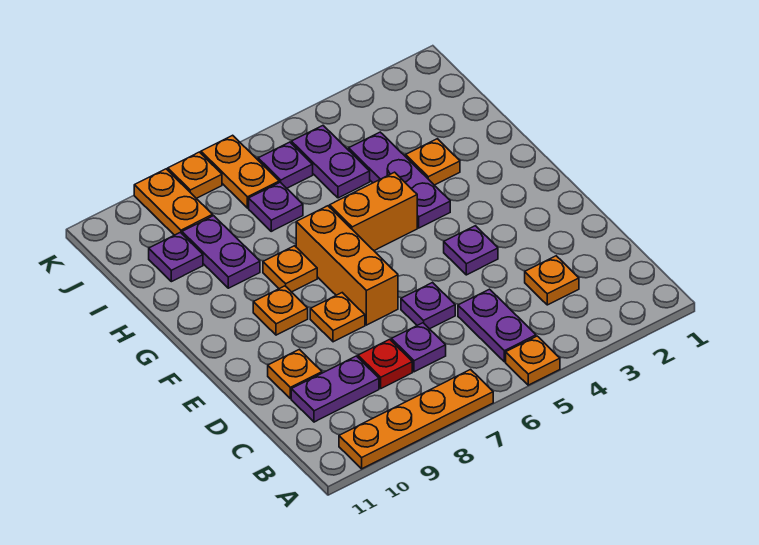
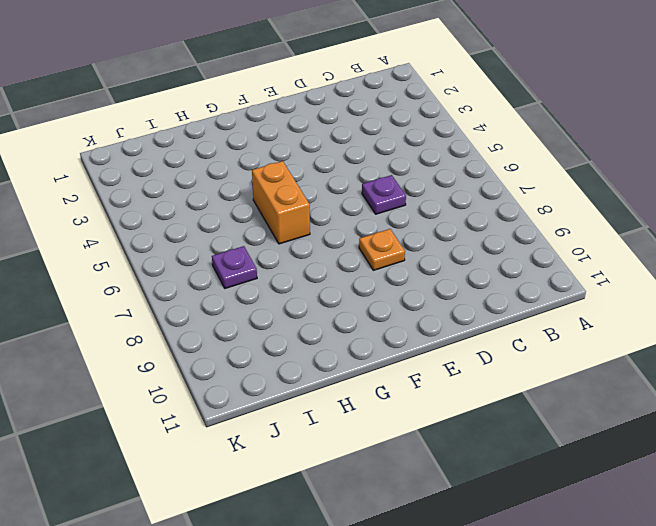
none -> orange 1x1 plate [506,336,560,385]
none -> orange 1x4 plate [339,370,493,469]
none -> purple 1x2 plate [458,289,536,362]

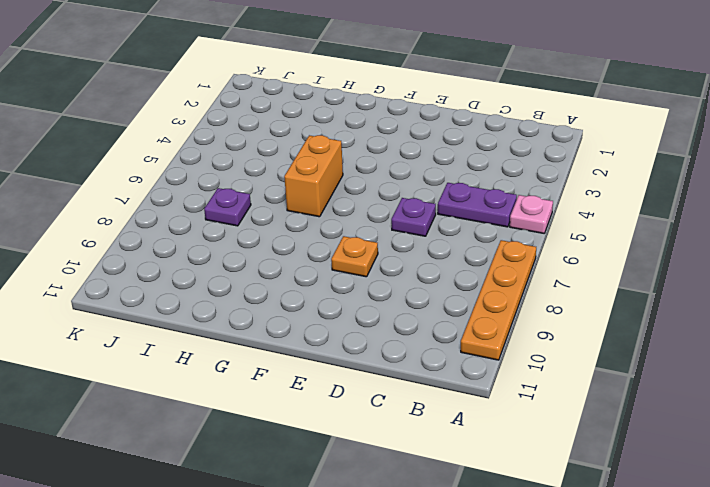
pink 1x1 plate [510,195,553,233] -> orange 1x1 plate [506,336,560,385]
none -> orange 1x1 plate [525,256,579,305]
none -> purple 1x1 plate [391,323,446,372]
none -> red 1x1 plate [358,339,412,388]

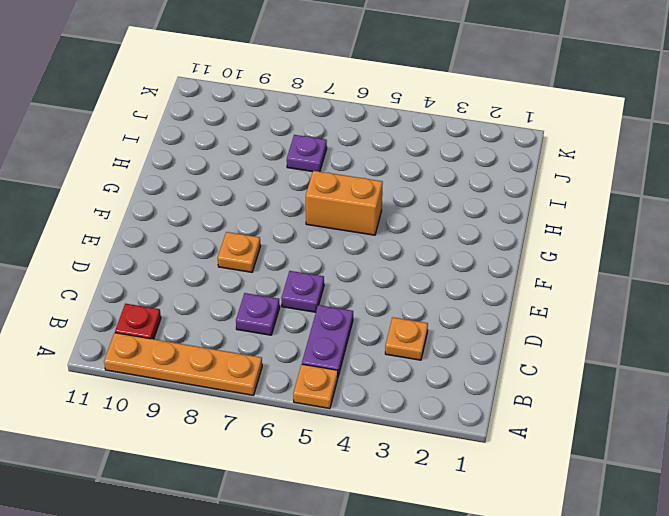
red 1x1 plate [115,304,161,339] -> red 1x1 plate moved to [358,339,412,388]
none -> purple 1x2 plate [291,356,379,422]
none -> orange 1x1 plate [268,349,322,399]
none -> purple 1x1 plate [444,226,498,275]

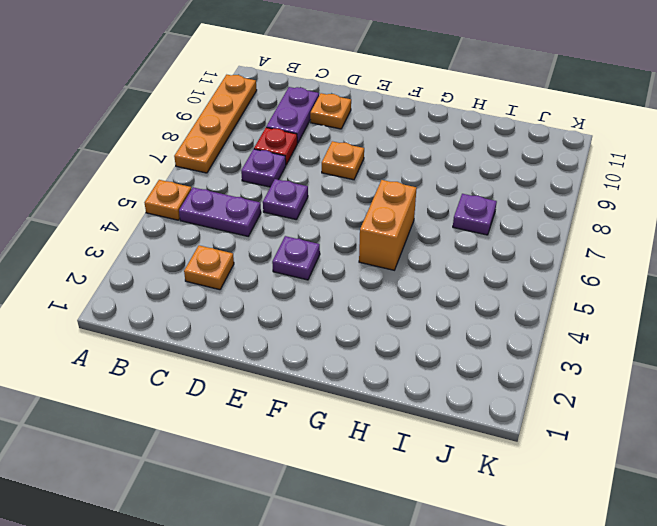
none -> orange 1x3 brick [296,206,398,325]
none -> orange 1x1 plate [253,286,308,335]
none -> purple 1x3 plate [349,132,450,228]

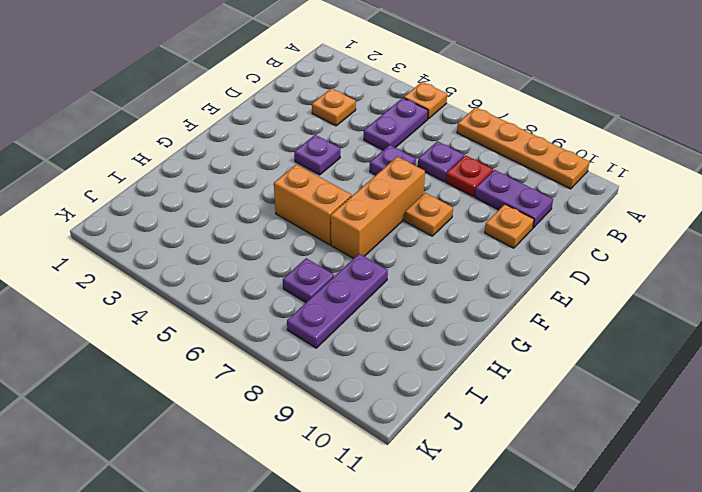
purple 1x3 plate [287,254,388,348] -> purple 1x3 plate moved to [349,132,450,228]
none -> orange 1x1 plate [253,286,308,335]
none -> orange 1x1 plate [263,246,317,292]
none -> orange 1x1 plate [406,139,460,185]

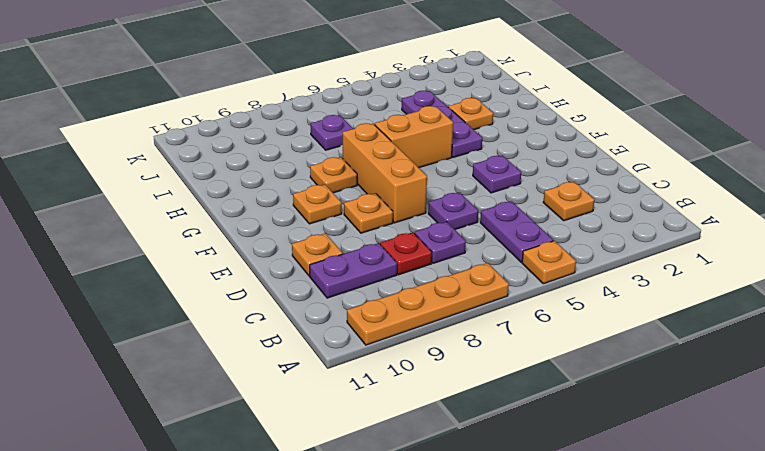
none -> purple 1x2 plate [182,216,260,288]
none -> purple 1x2 plate [291,126,370,198]
none -> purple 1x1 plate [149,232,203,282]

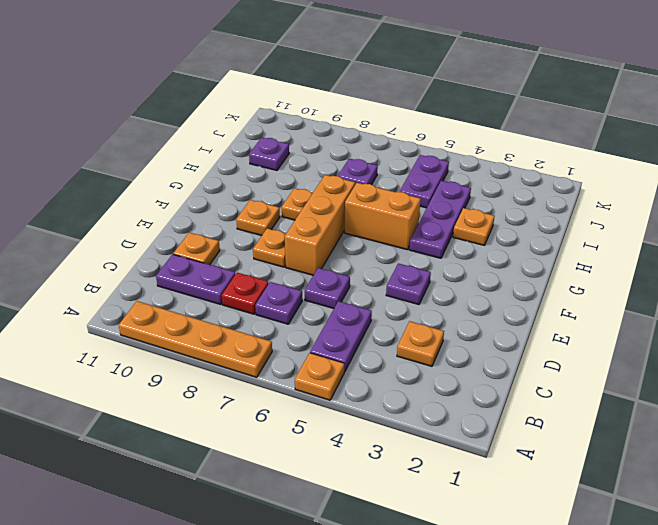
none -> purple 1x2 plate [182,216,260,288]
none -> purple 1x1 plate [258,142,313,188]
none -> orange 1x2 plate [201,135,279,208]

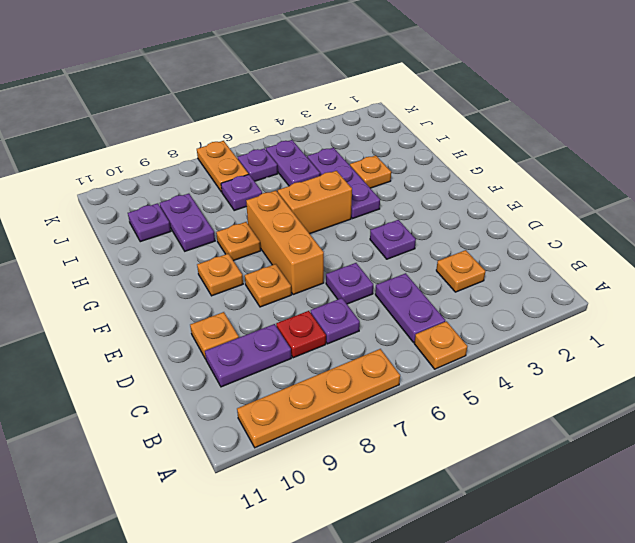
none -> orange 1x2 plate [134,169,213,235]
none -> orange 1x1 plate [168,152,222,198]

